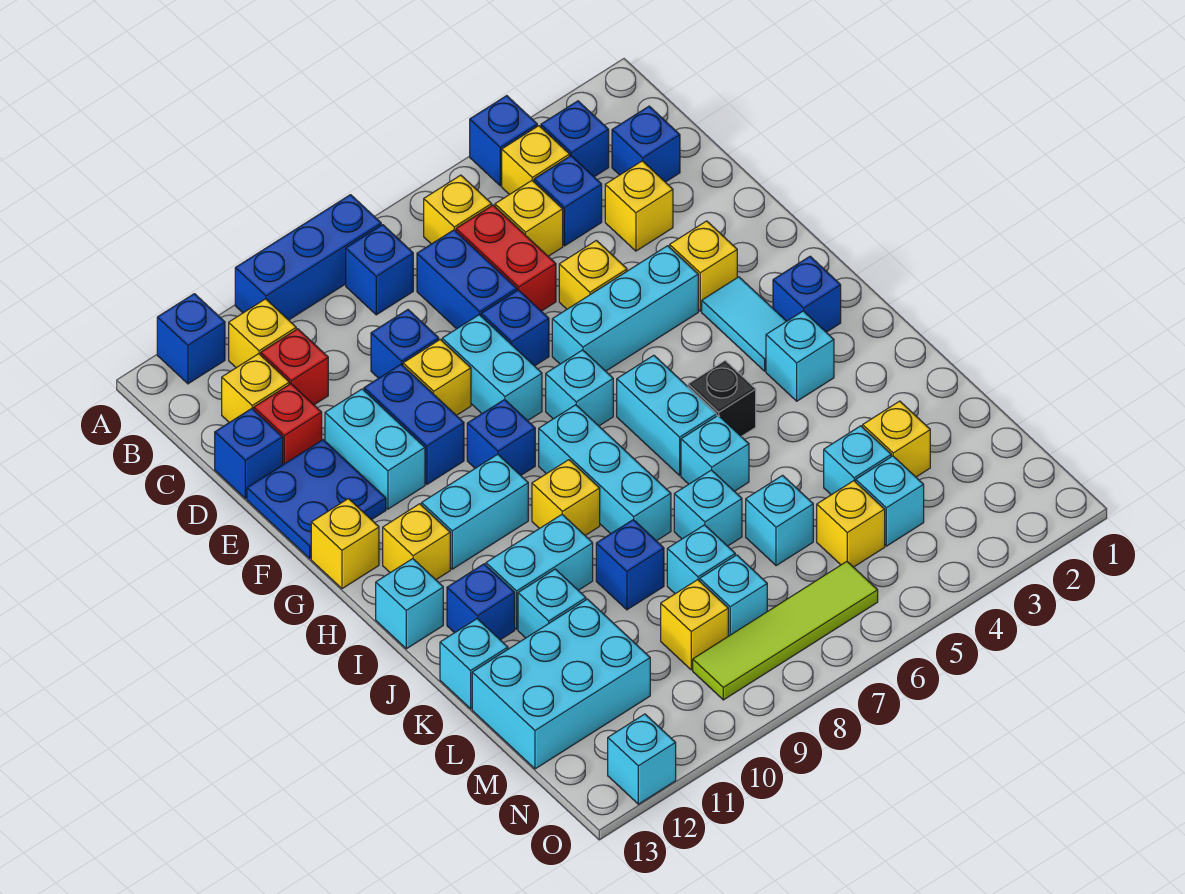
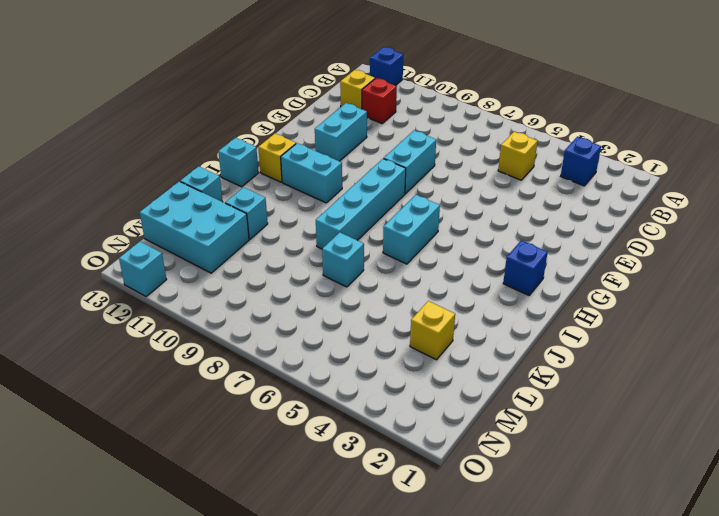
cyan 1x4 brick [316,159,406,249] -> cyan 1x3 brick [539,405,671,541]
none -> blue 1x1 brick [470,96,537,186]
none -> blue 1x3 brick [235,195,381,320]
none -> yellow 1x1 brick [502,126,570,195]
none -> yellow 1x1 brick [424,175,492,244]

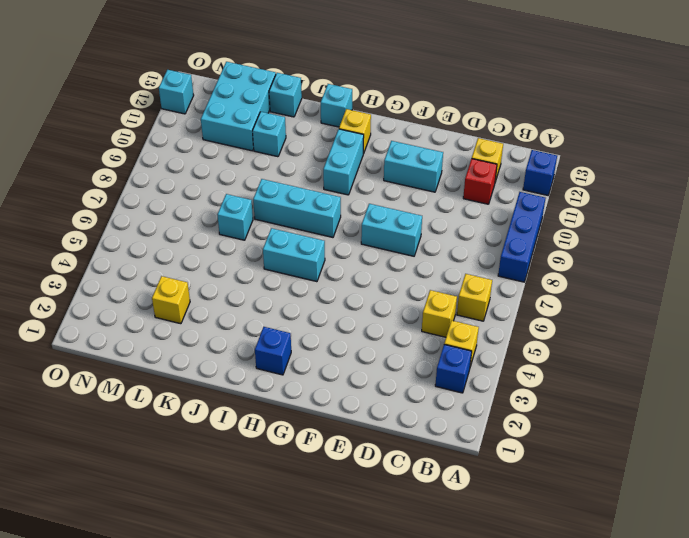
none -> blue 1x1 brick [470,96,537,186]
none -> blue 1x1 brick [346,225,413,315]
none -> yellow 1x1 brick [229,299,296,368]
none -> blue 1x1 brick [612,106,680,182]

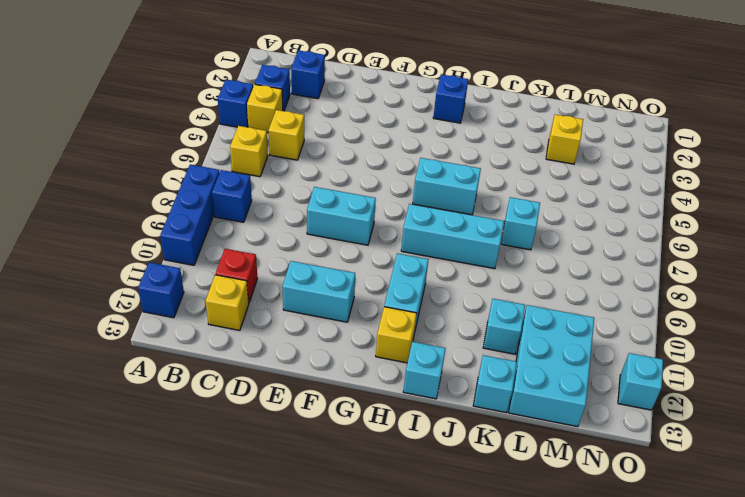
none -> yellow 1x1 brick [229,299,296,368]
none -> blue 1x1 brick [534,156,602,246]
none -> red 1x2 brick [456,205,556,311]
none -> blue 1x2 brick [417,230,517,329]

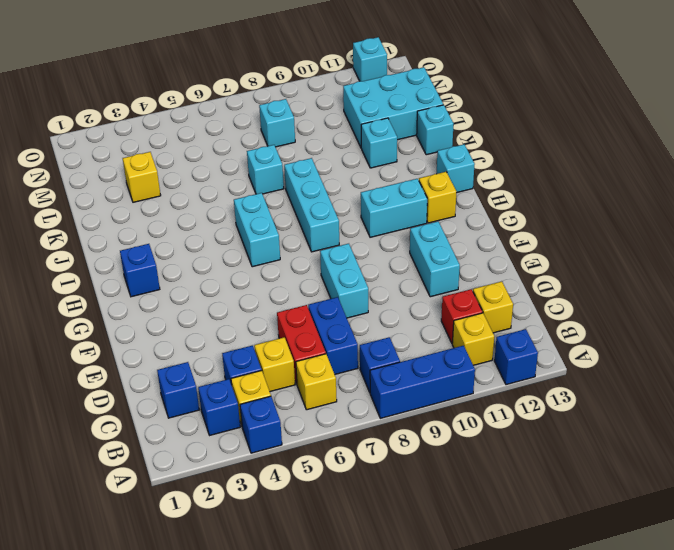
none -> yellow 1x1 brick [605,161,673,251]
none -> blue 1x1 brick [371,310,439,378]
none -> red 1x1 brick [254,384,322,465]
none -> blue 1x1 brick [215,409,283,499]

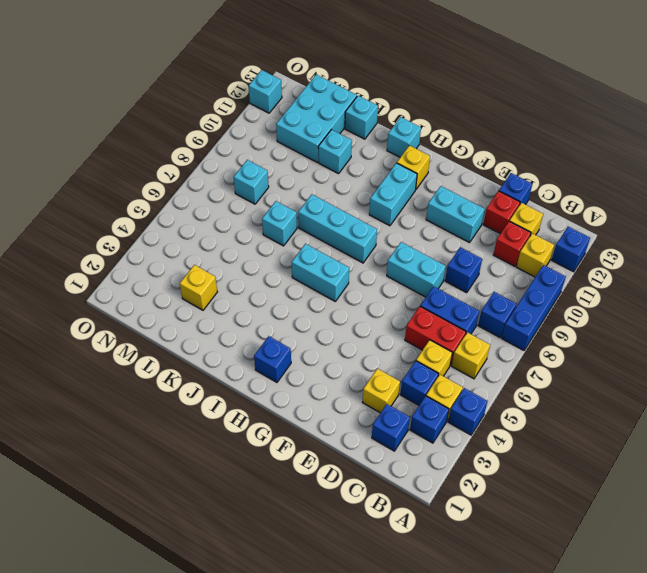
none -> yellow 1x1 brick [559,240,627,309]
none -> blue 1x1 brick [481,290,549,366]
none -> yellow 1x1 brick [403,340,471,415]
none -> blue 1x2 brick [364,364,464,484]

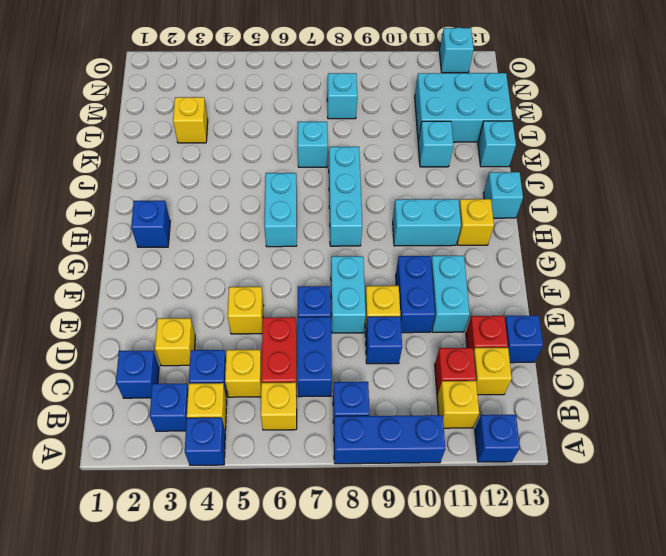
none -> blue 2x2 plate [247,440,386,559]
none -> yellow 1x1 brick [670,221,737,311]
none -> cyan 1x3 brick [552,246,698,371]
none -> cyan 1x2 tile [702,277,787,371]

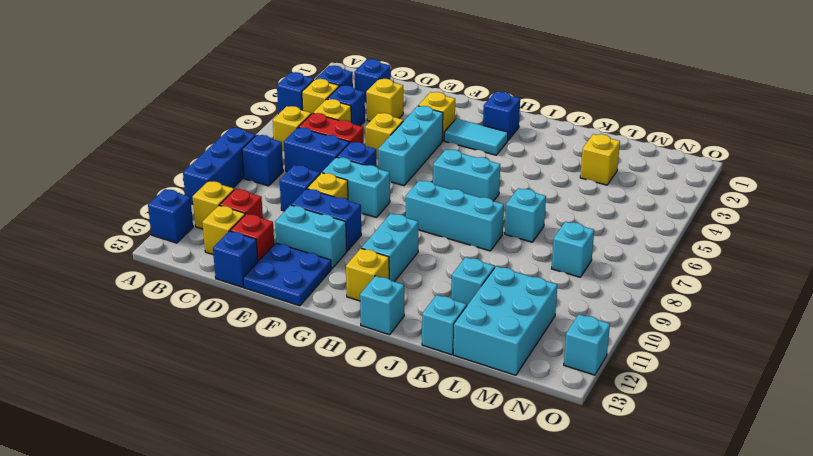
none -> cyan 1x1 brick [546,350,613,426]
none -> blue 1x1 brick [467,400,535,475]
none -> yellow 1x1 brick [311,499,379,589]
none -> cyan 1x1 brick [766,311,834,401]

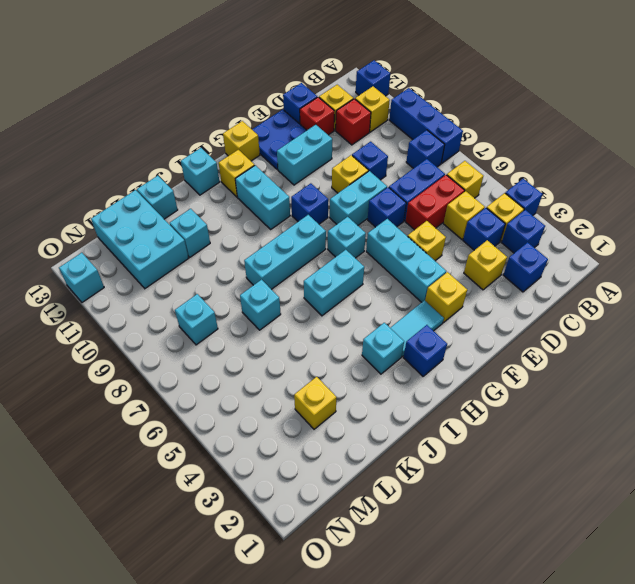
none -> blue 1x2 brick [364,364,464,484]
none -> black 1x1 brick [688,361,756,437]
none -> yellow 1x1 brick [532,460,600,535]
none -> cyan 1x1 brick [681,415,749,491]

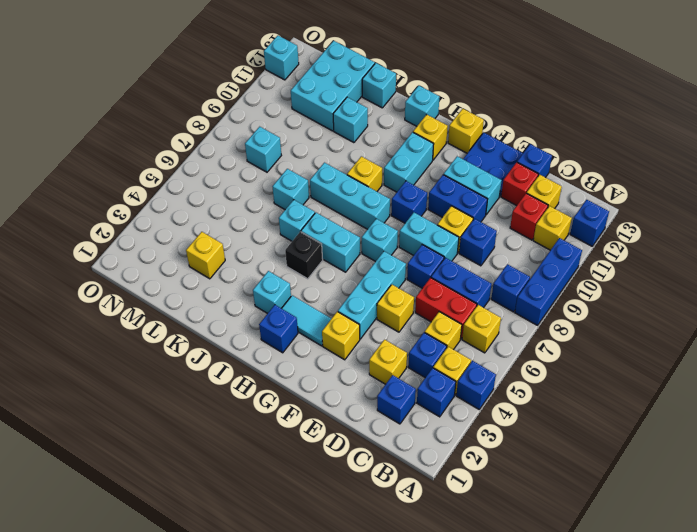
none -> cyan 1x2 brick [486,515,593,629]
none -> blue 1x1 brick [447,564,515,640]
none -> blue 1x1 brick [596,520,664,610]
none -> cyan 1x1 brick [824,426,891,495]

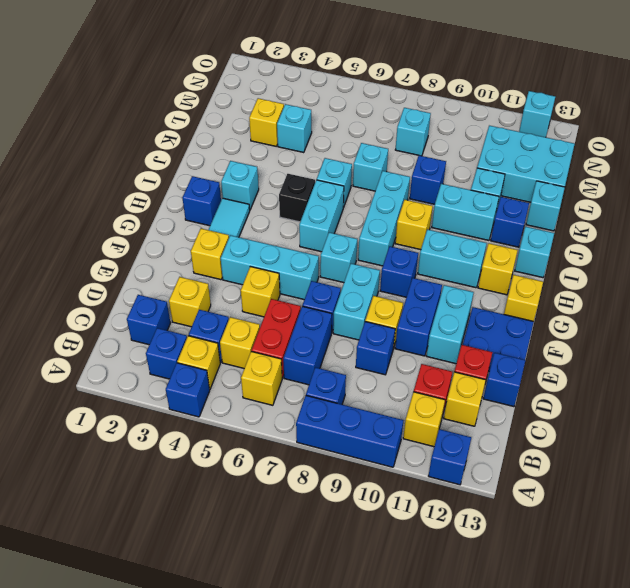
none -> cyan 1x1 brick [746,475,813,566]
none -> cyan 1x1 brick [667,525,735,594]
none -> cyan 1x1 brick [856,456,924,546]
none -> yellow 1x1 brick [817,481,885,567]

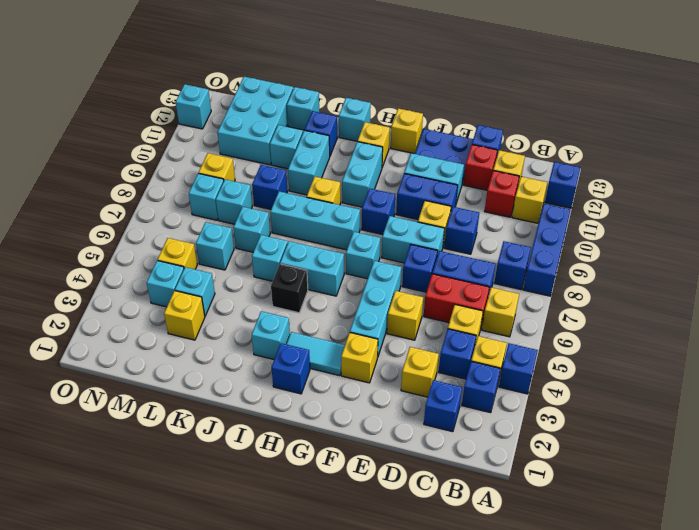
none -> lime 1x4 tile [693,562,878,700]

